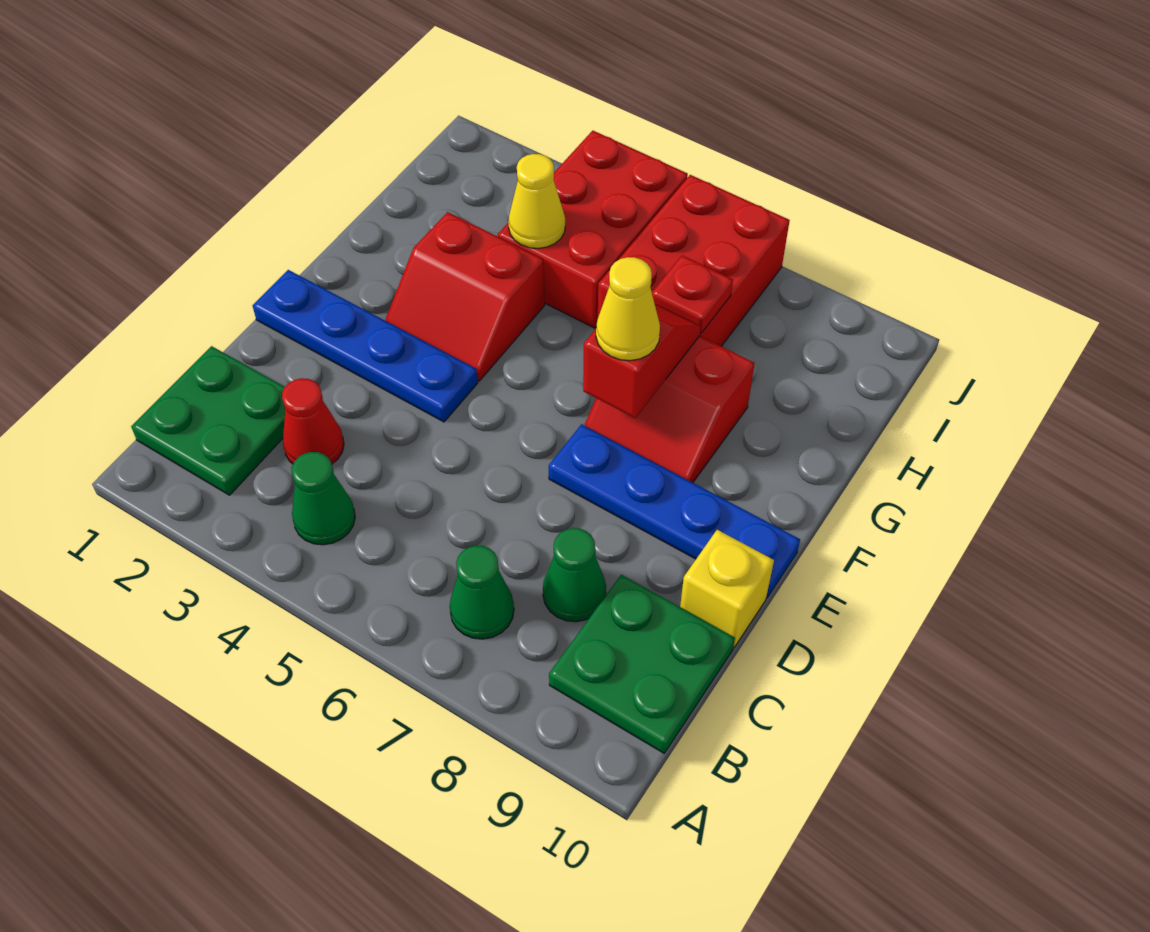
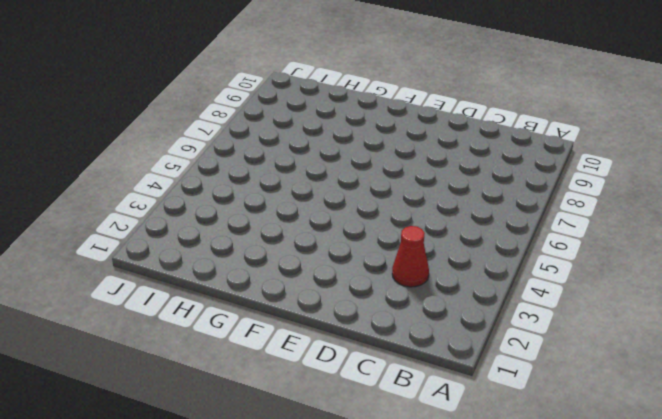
none -> green 2x2 plate [131,346,285,495]
none -> green 1x1 cone [292,452,355,545]
none -> green 1x1 cone [450,546,514,639]

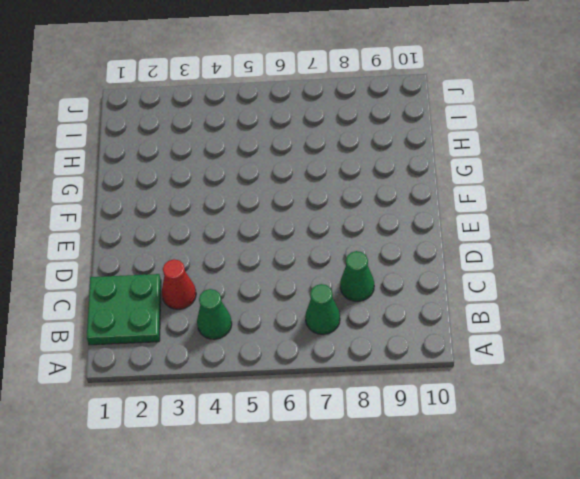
none -> green 2x2 plate [549,575,735,753]
none -> yellow 1x1 brick [680,530,774,647]
none -> blue 1x4 plate [253,270,478,422]

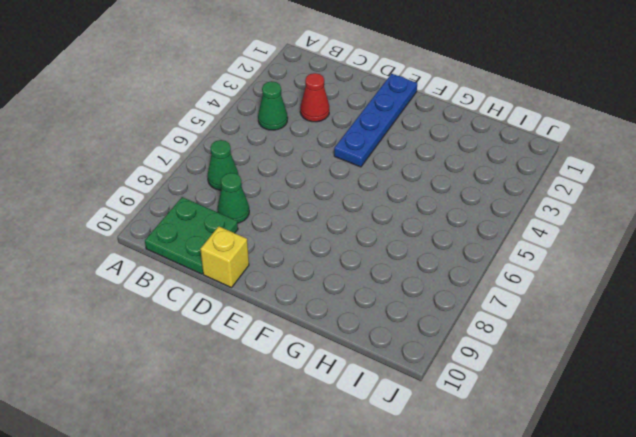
none -> green 2x2 plate [131,346,285,495]
none -> blue 1x4 plate [549,424,800,598]
none -> red 2x2 slope [385,212,545,381]

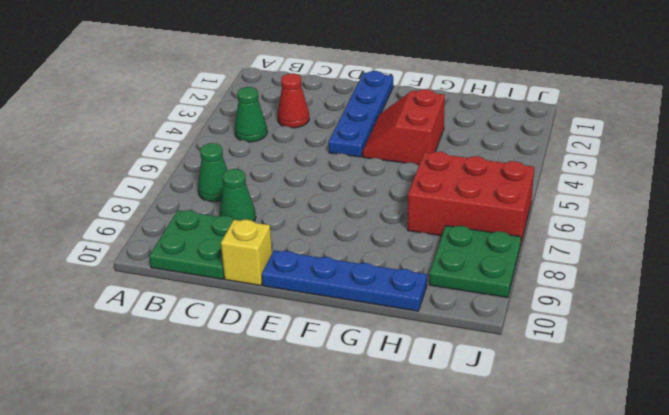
blue 1x4 plate [262,250,427,311] -> blue 1x4 plate turned to [549,424,800,598]
green 2x2 plate [429,226,521,298] -> green 2x2 plate moved to [131,346,285,495]
none -> red 2x2 slope [584,336,755,483]
none -> red 2x3 brick [498,131,688,328]
none -> red 1x2 slope [583,304,701,418]

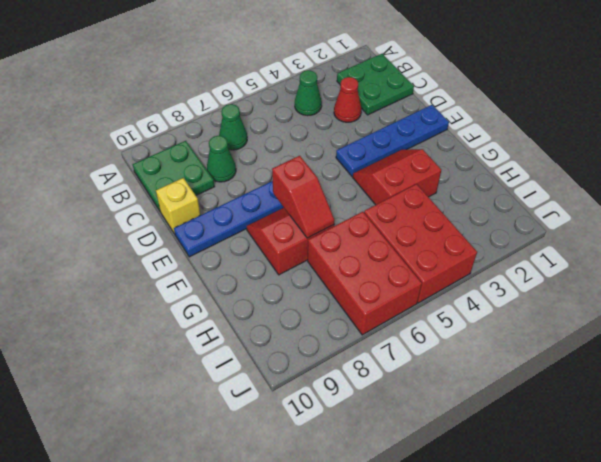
none -> yellow 1x1 cone [508,154,565,248]
none -> red 1x1 plate [652,255,733,333]
none -> yellow 1x1 cone [596,257,660,361]

